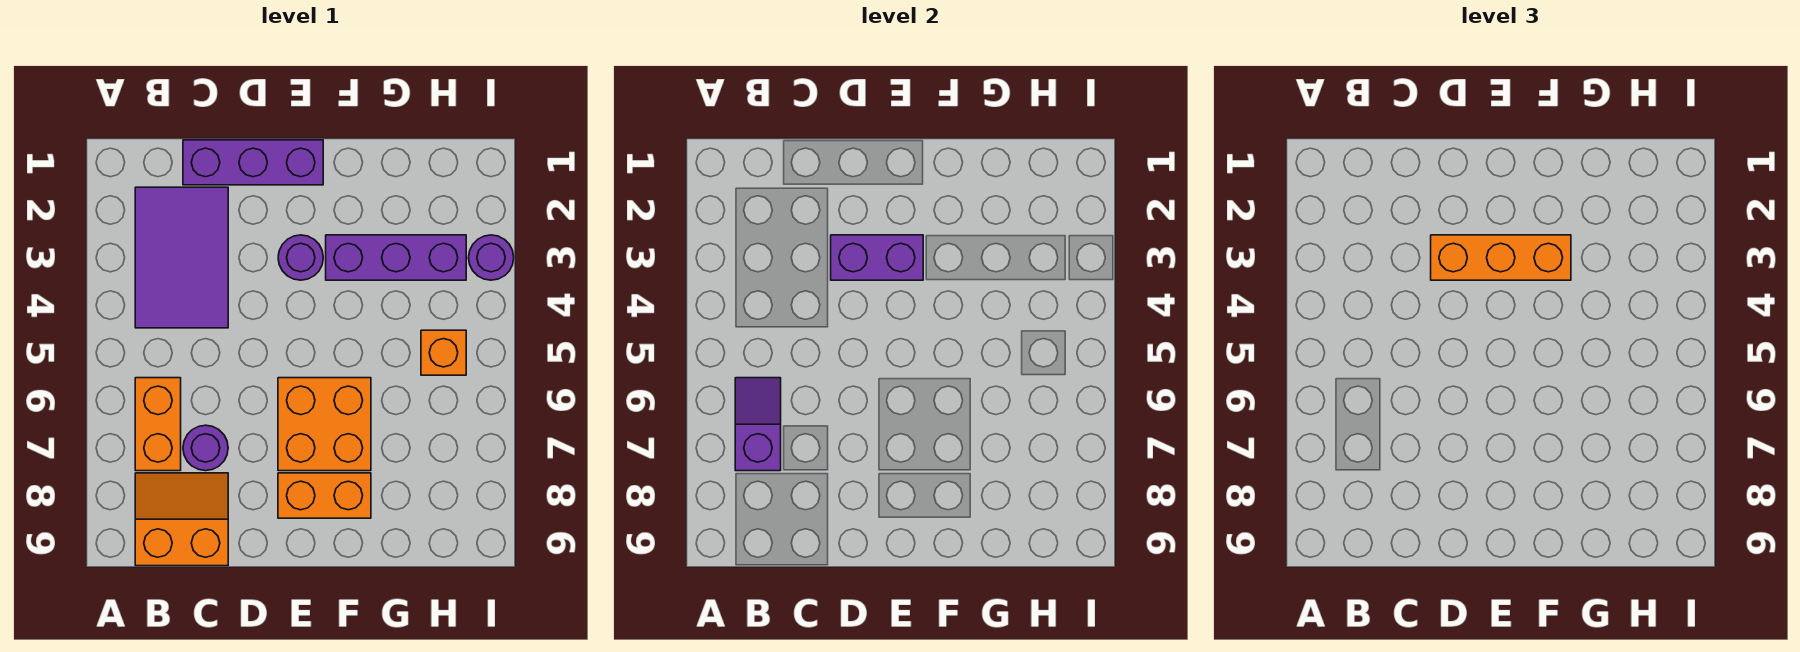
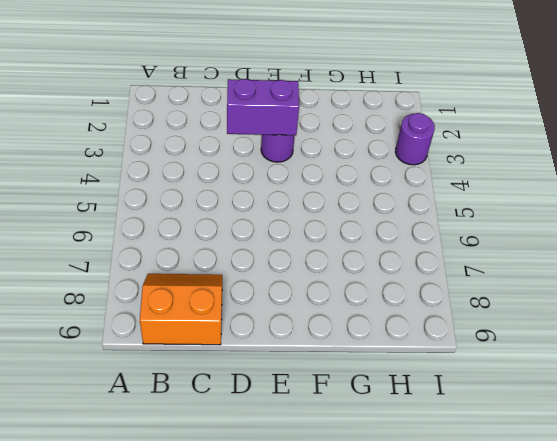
none -> purple 2x3 tile [135,187,228,328]
none -> orange 1x2 brick [135,378,181,471]
none -> purple 1x3 brick [183,140,323,185]

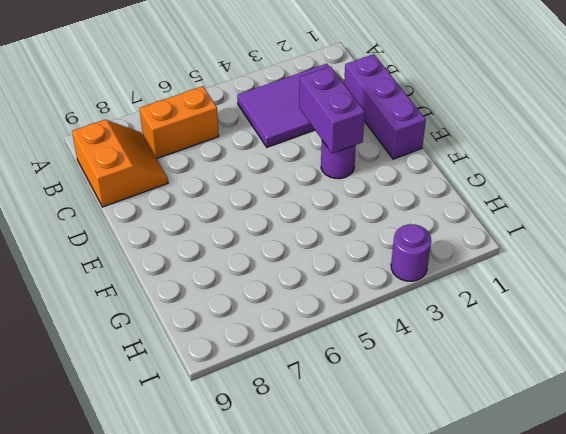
none -> purple 1x1 round brick [183,425,228,471]
none -> orange 2x2 brick [278,378,371,471]
none -> orange 1x2 brick [278,473,371,518]

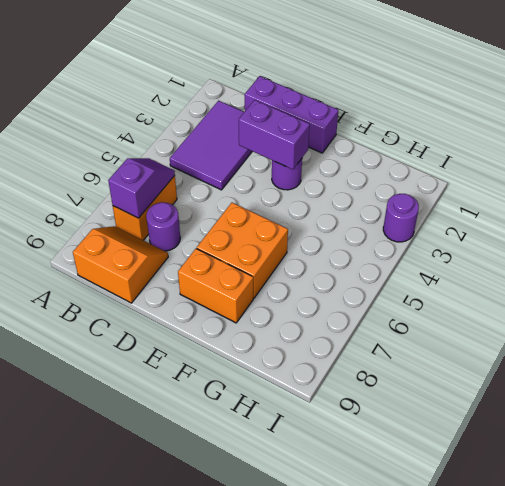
none -> purple 1x3 brick [326,235,466,280]
none -> orange 1x1 brick [421,330,466,375]
none -> orange 1x3 brick [1431,235,1571,280]

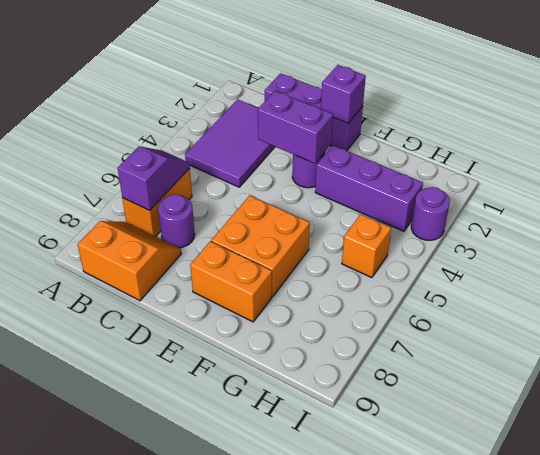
purple 1x1 brick [321,65,366,123] -> none
none -> orange 1x3 brick [1431,235,1571,280]

